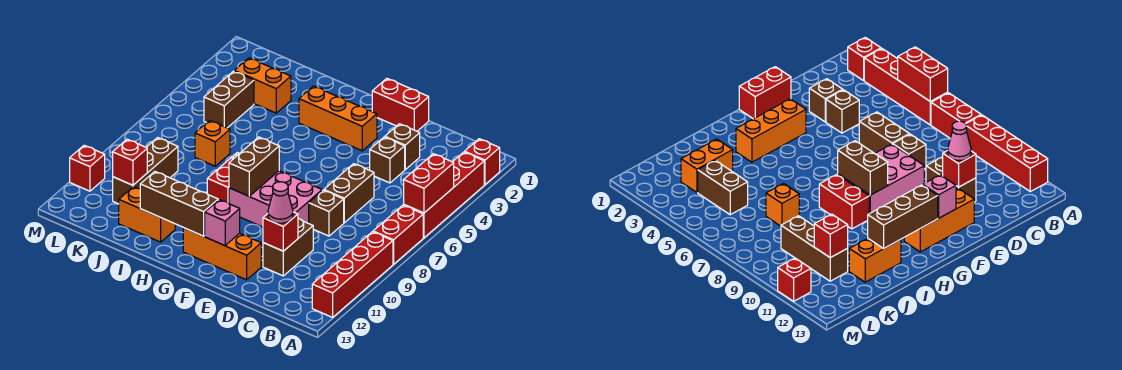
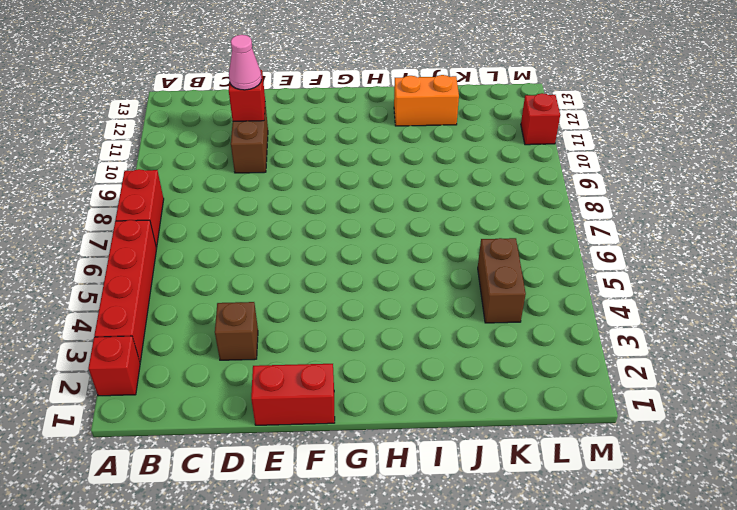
none -> red 1x4 brick [312,232,393,317]
none -> brown 1x1 brick [370,137,405,183]
none -> brown 1x2 brick [324,164,374,223]

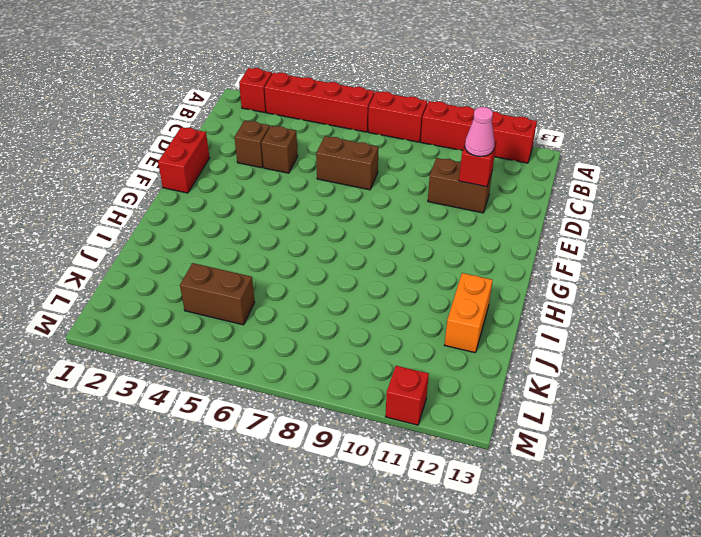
none -> brown 1x1 brick [309,190,344,236]
none -> pink 2x3 brick [229,171,322,227]
none -> orange 1x3 brick [183,228,261,280]

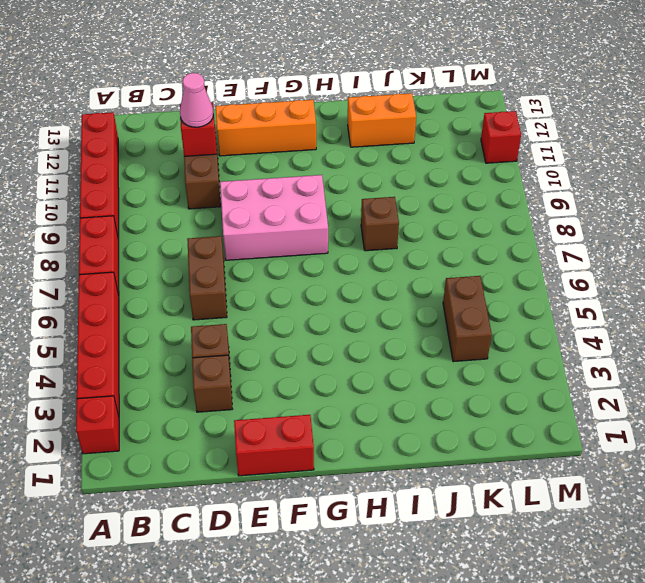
brown 1x1 brick [361,197,399,251] -> brown 1x1 brick moved to [309,190,344,236]
none -> orange 1x3 brick [299,86,377,151]
none -> red 1x2 brick [207,153,240,203]
none -> orange 1x2 brick [235,58,291,113]

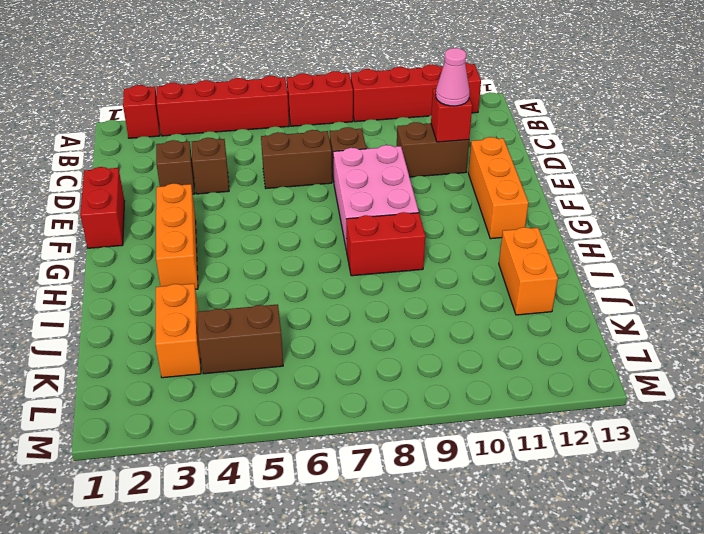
none -> orange 1x1 brick [195,120,230,166]
none -> brown 1x3 brick [113,138,178,204]
none -> red 1x1 brick [70,145,105,191]

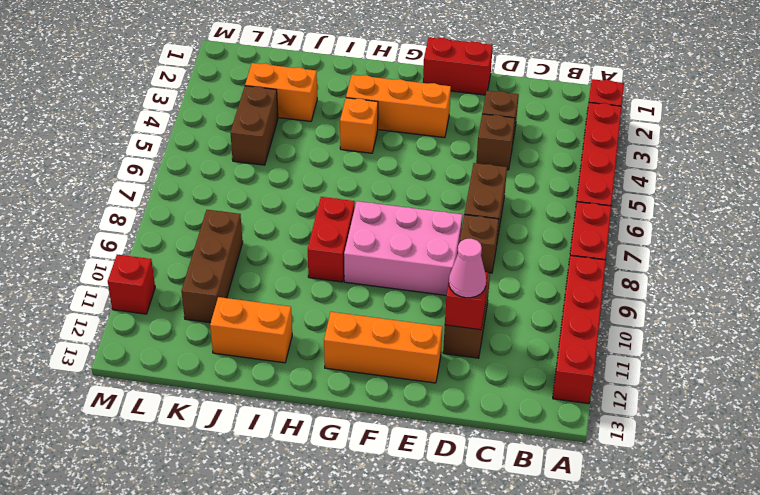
orange 1x1 brick [340,98,378,153] -> orange 1x1 brick moved to [195,120,230,166]
none -> red 1x2 brick [404,154,454,213]
none -> pink 1x1 brick [205,200,240,246]
none -> brown 1x2 brick [229,137,279,196]

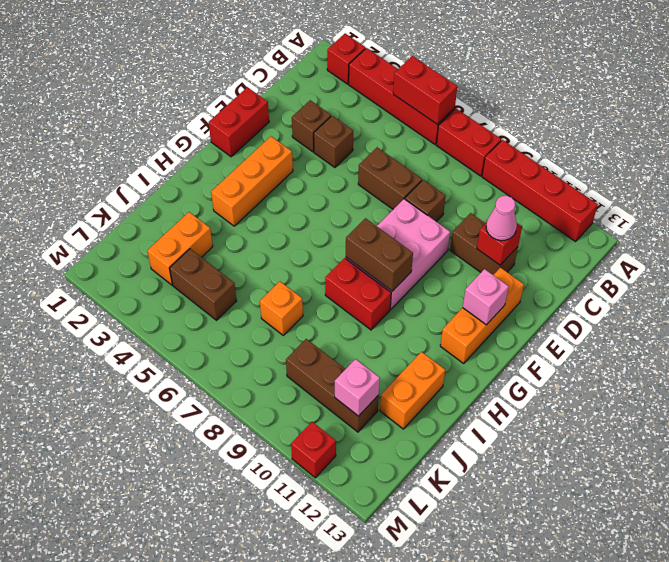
pink 1x1 brick [335,359,380,416] -> red 1x1 brick [113,139,147,185]
none -> brown 1x3 brick [140,172,218,236]

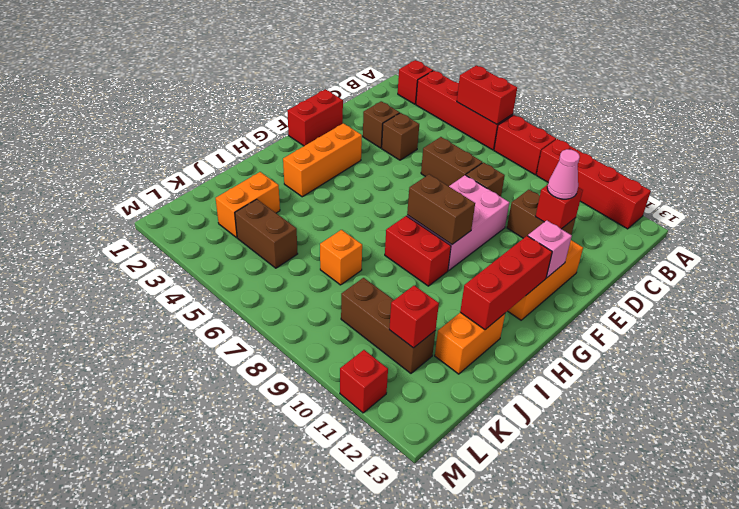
red 1x3 brick [460,236,552,330] -> brown 1x3 brick [140,172,218,236]

